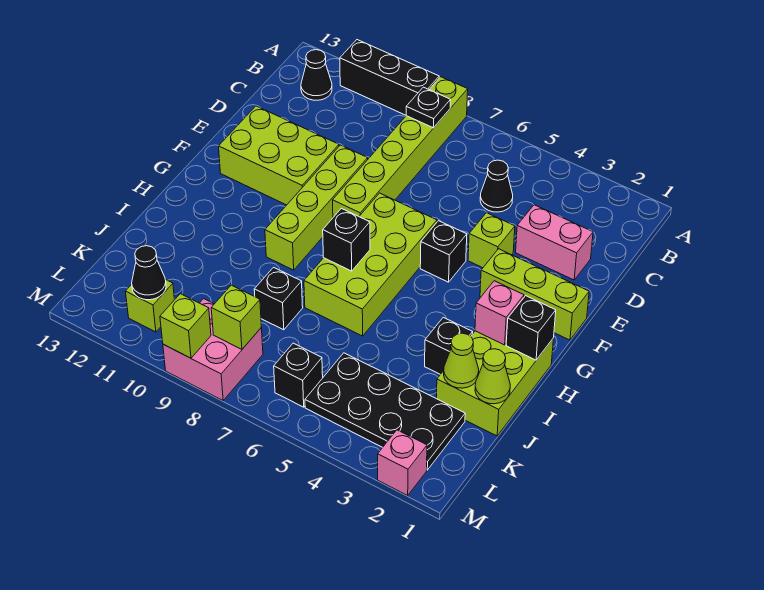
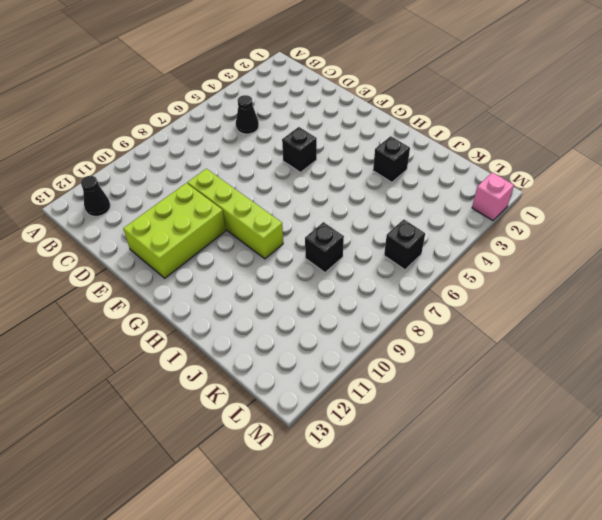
none -> lime 1x6 brick [333,77,468,217]
none -> black 1x3 brick [340,40,439,115]
none -> pink 1x2 brick [516,205,593,280]

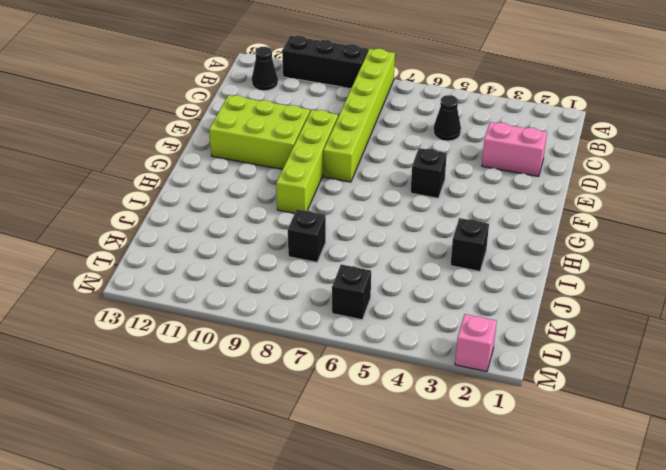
none -> lime 1x1 brick [468,213,515,268]
none -> lime 1x3 brick [480,249,589,340]
none -> lime 2x4 brick [304,193,437,336]

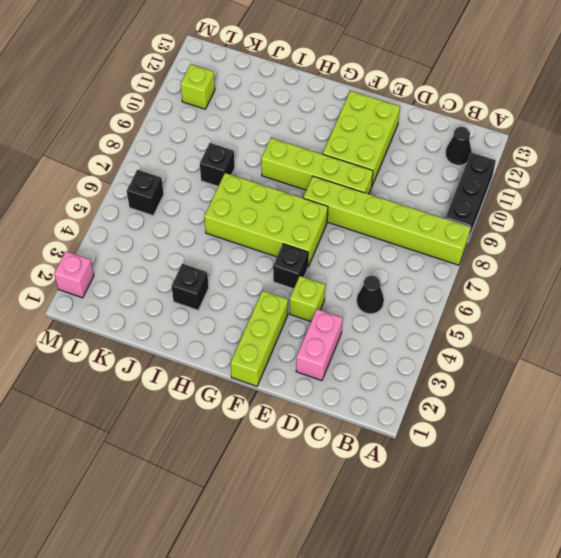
none -> lime 2x3 brick [436,331,553,436]
none -> black 2x4 plate [305,353,465,470]
none -> pink 2x2 brick [163,299,263,400]

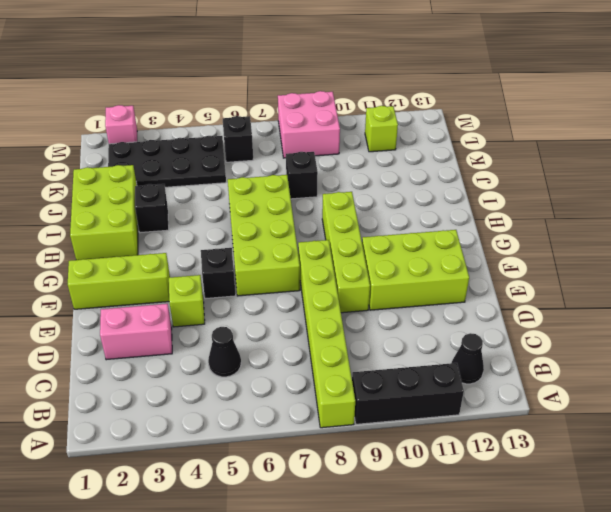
none -> black 1x1 plate [406,87,450,128]
none -> black 1x1 brick [506,296,556,360]
none -> pink 1x1 brick [475,281,524,345]

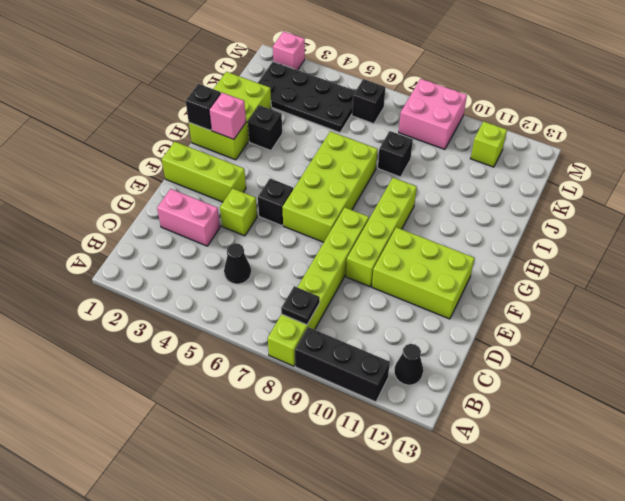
none -> black 1x1 brick [323,208,370,271]
none -> lime 1x1 cone [475,349,510,404]
none -> lime 1x1 cone [444,333,479,388]

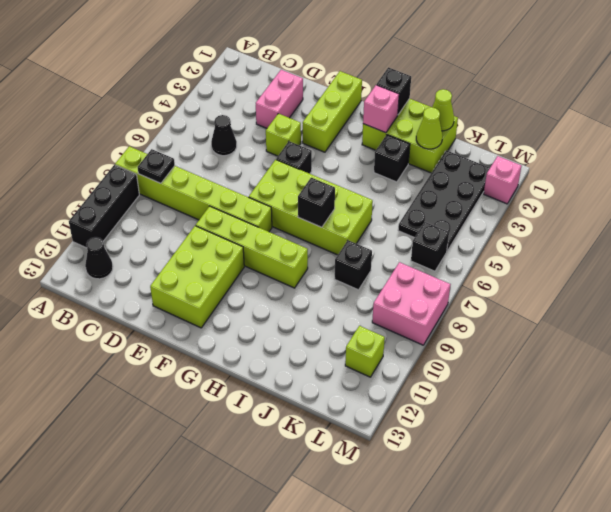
none -> lime 1x1 brick [211,285,261,349]
none -> black 1x1 cone [132,246,166,300]
none -> lime 1x1 brick [160,294,211,358]

